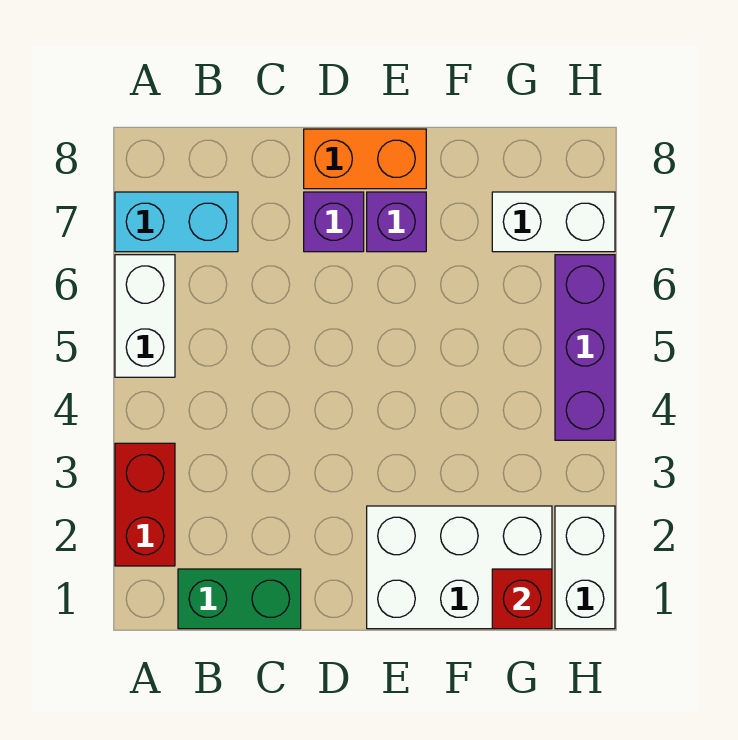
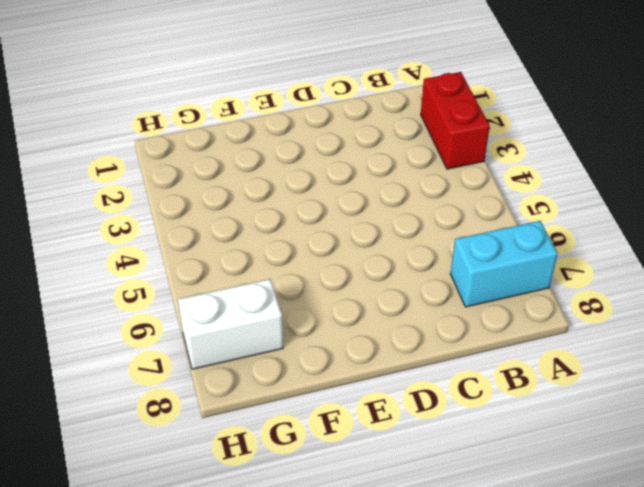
none -> white 1x2 brick [115,255,175,377]
none -> green 1x2 brick [178,569,301,629]
none -> purple 1x1 brick [304,192,364,252]

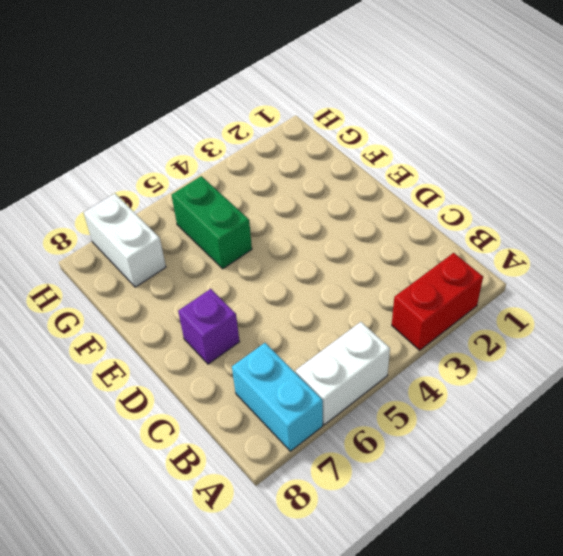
green 1x2 brick [172,176,252,269] -> green 1x2 brick moved to [178,569,301,629]
none -> orange 1x2 brick [304,129,426,189]
none -> white 2x3 brick [367,506,552,629]
none -> purple 1x1 brick [367,192,426,252]

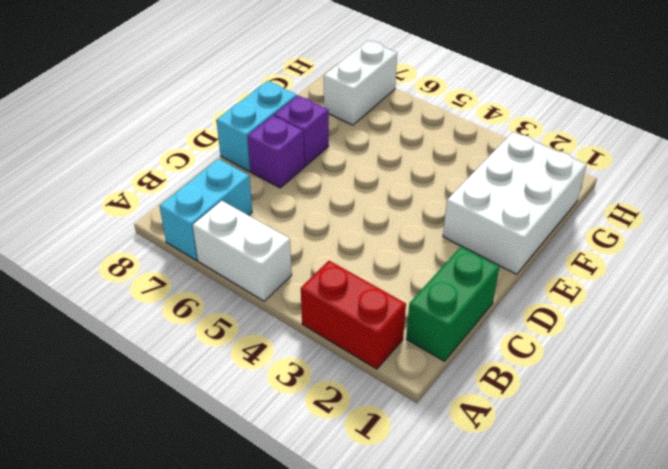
cyan 1x2 brick [216,81,297,171] -> orange 1x2 brick [304,129,426,189]
none -> white 1x2 brick [555,506,615,629]
none -> purple 1x3 brick [555,255,615,440]
none -> red 1x1 brick [492,569,552,629]

